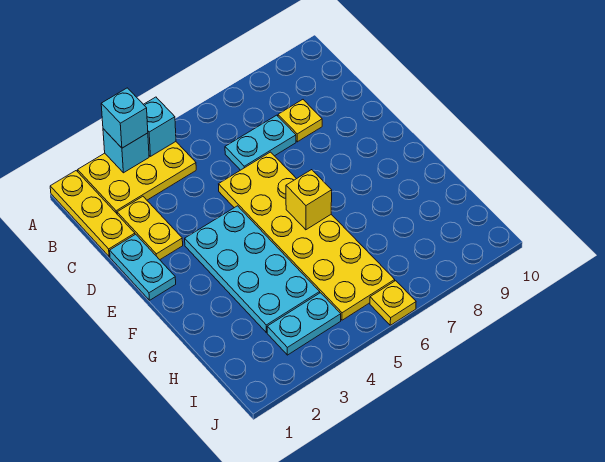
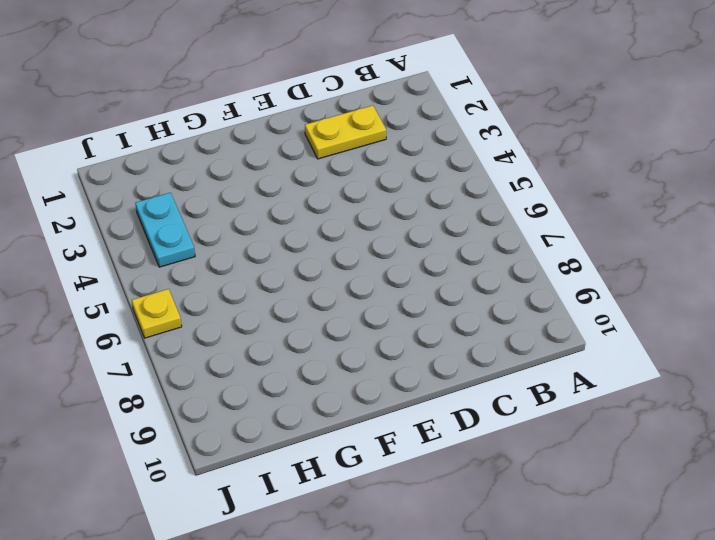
none -> yellow 1x3 plate [50,171,135,257]
none -> yellow 2x3 plate [78,142,196,213]
none -> cyan 1x2 plate [225,115,296,170]

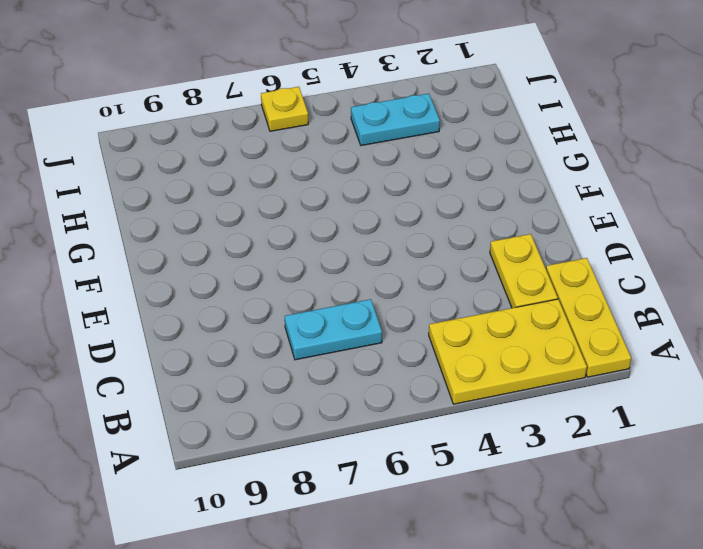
none -> yellow 1x1 plate [278,100,322,142]
none -> cyan 1x2 plate [110,234,176,300]
none -> yellow 2x6 plate [219,152,395,320]

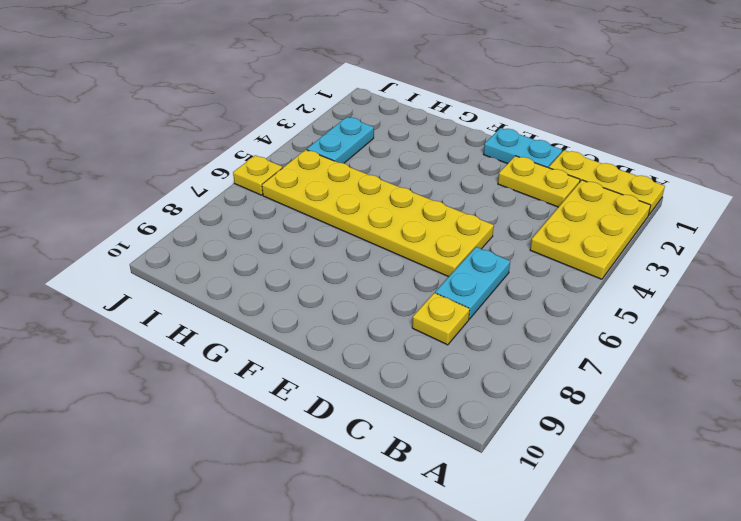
none -> cyan 2x4 plate [185,206,320,333]
none -> cyan 1x1 brick [103,129,149,173]
none -> cyan 1x1 brick [143,97,176,156]

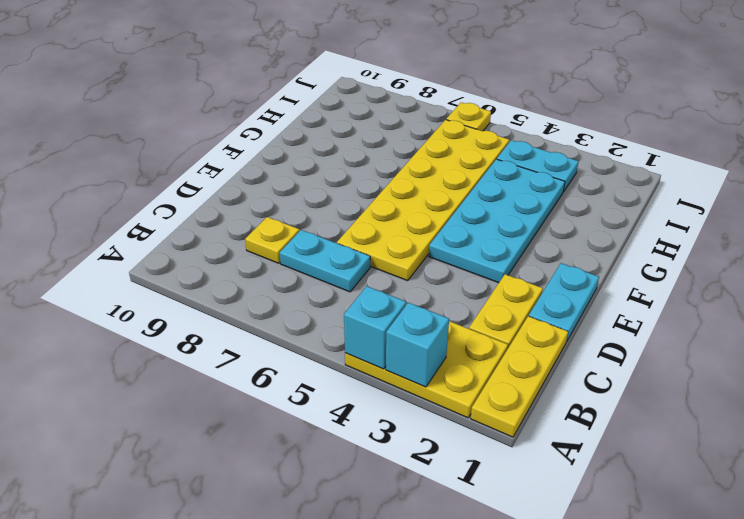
none -> yellow 1x1 brick [286,170,332,230]
none -> cyan 1x1 brick [101,88,148,148]

